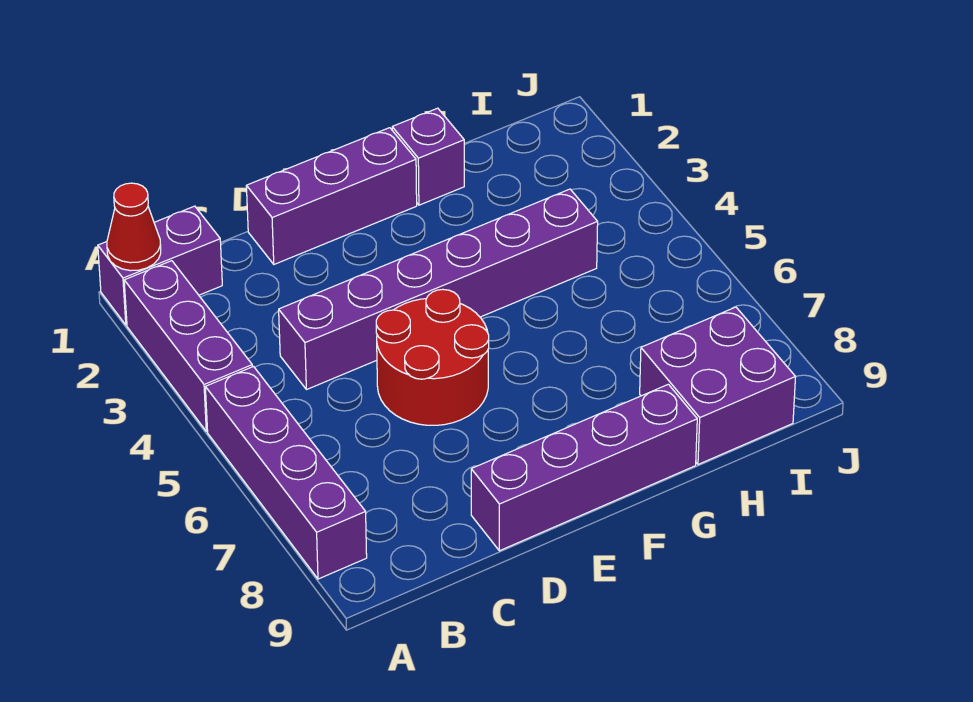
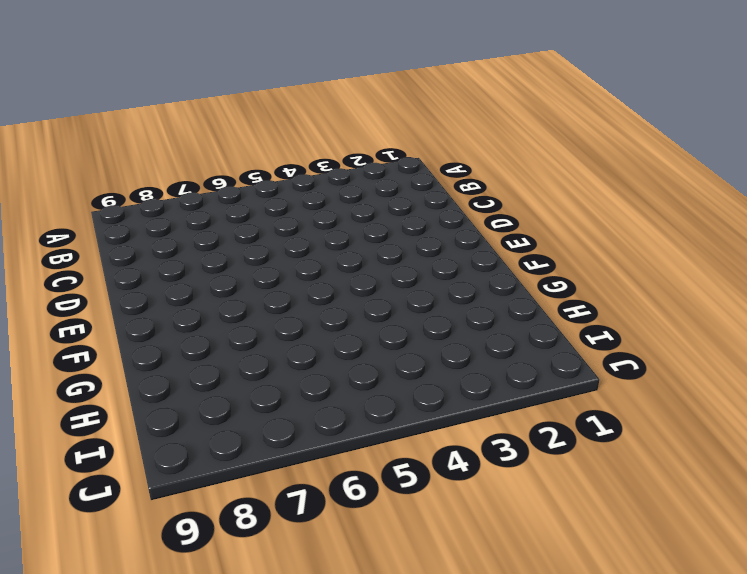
none -> purple 1x2 brick [98,206,222,325]
none -> purple 1x3 brick [124,261,252,431]

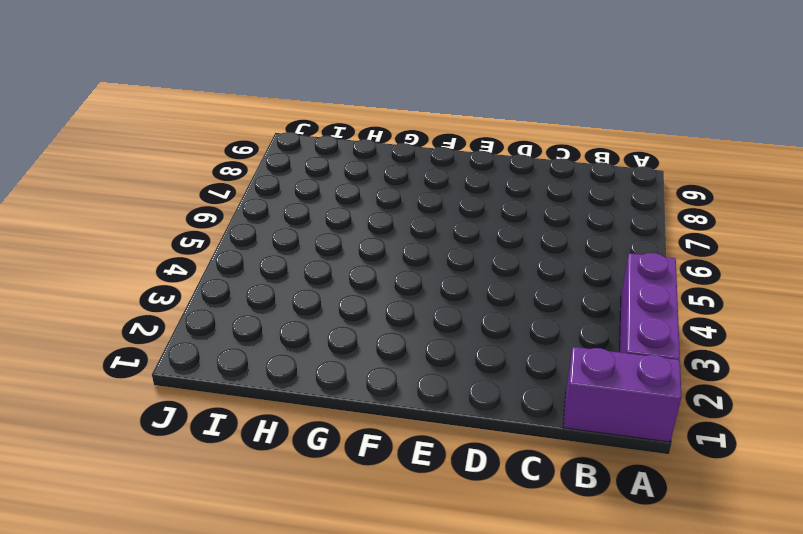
none -> purple 1x4 brick [205,367,367,579]
none -> purple 1x6 brick [279,189,598,390]

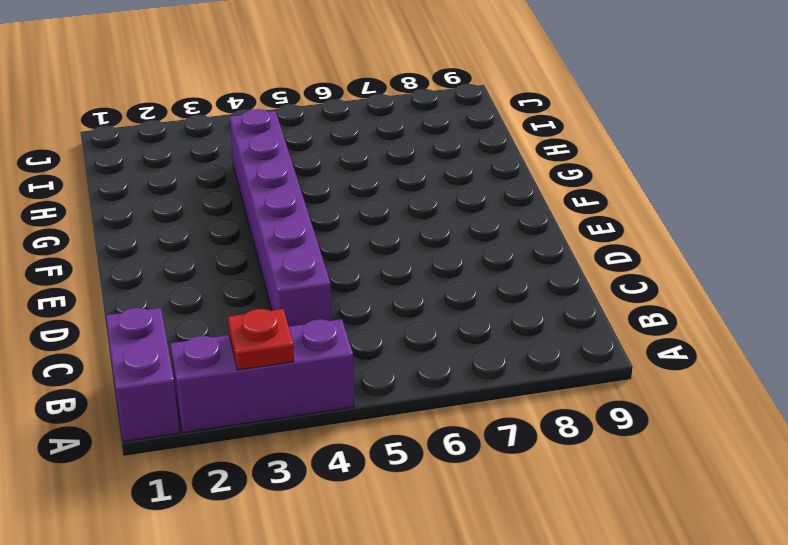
red 1x1 plate [228,309,294,370] -> none
none -> purple 1x4 brick [205,367,367,579]
none -> purple 1x3 brick [246,128,417,264]

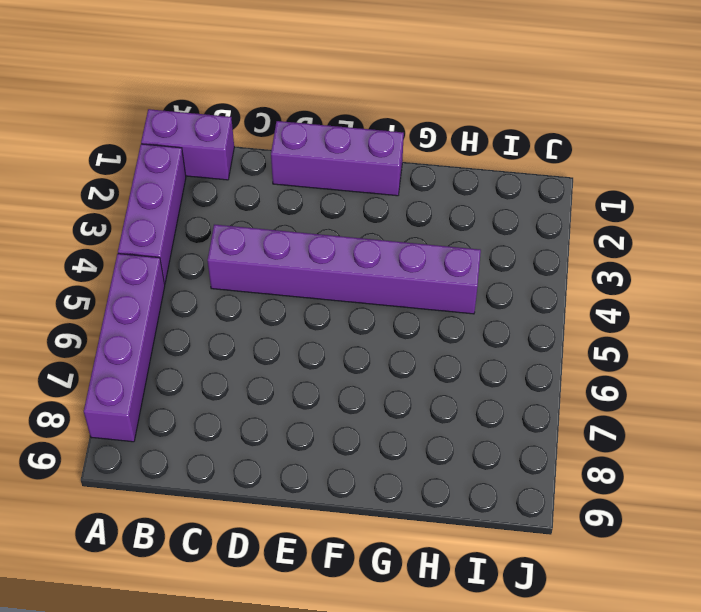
none -> red 2x2 round brick [376,289,489,425]
none -> purple 1x4 brick [471,384,697,551]

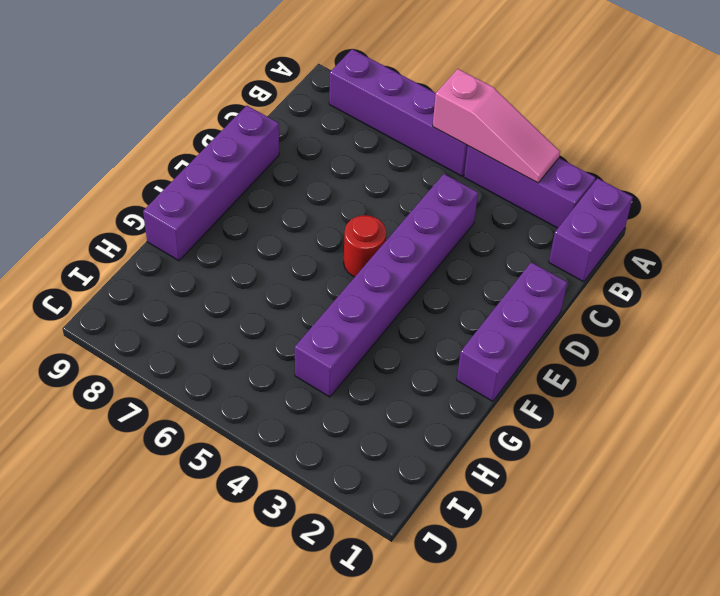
pink 1x3 slope [433,69,560,183] -> none
red 1x1 round brick [344,215,386,277] -> red 2x2 round brick [376,289,489,425]
none -> purple 1x1 brick [392,108,464,205]
none -> purple 2x2 brick [640,307,796,464]

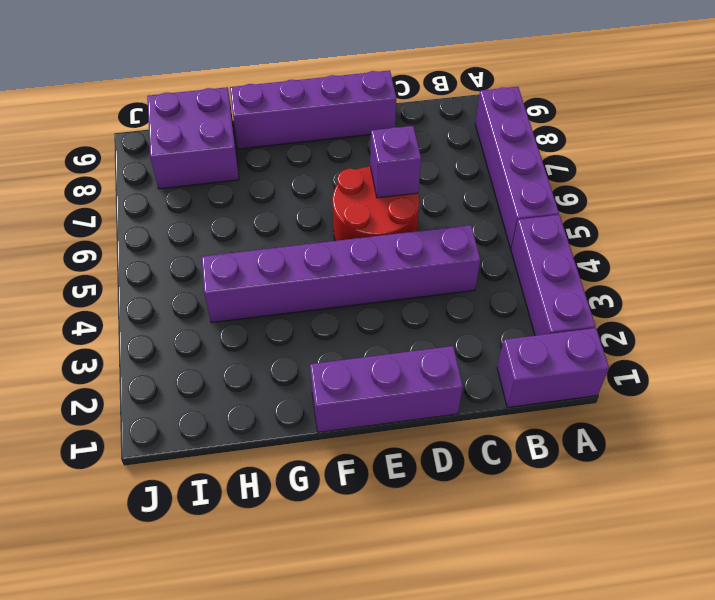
purple 1x1 brick [370,126,421,198] -> purple 1x1 brick moved to [392,108,464,205]
none -> red 1x1 cone [107,183,161,271]

